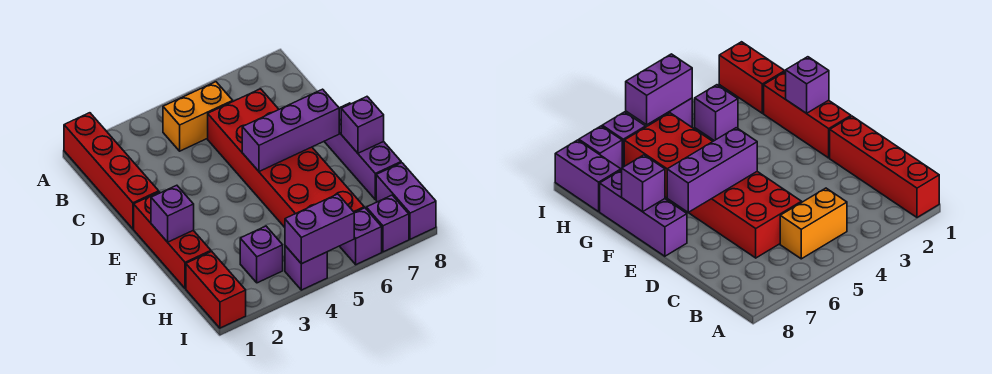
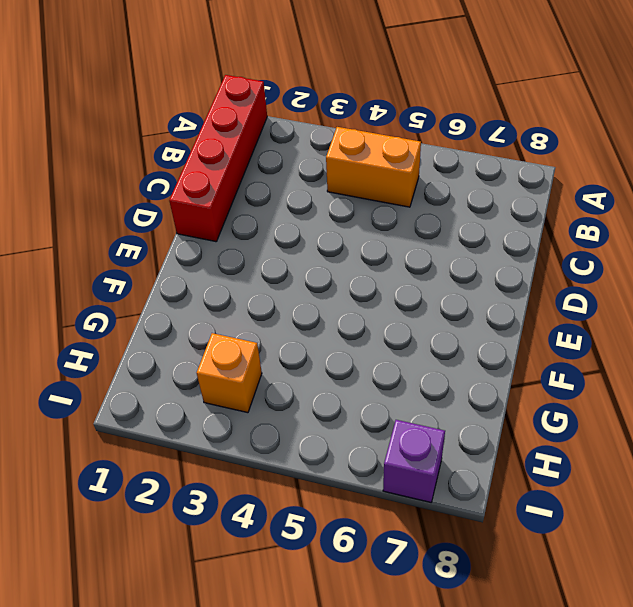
orange 1x1 brick [197,333,262,413] -> purple 1x1 brick [240,226,283,283]
none -> red 2x6 brick [208,89,364,227]
none -> red 1x3 brick [134,192,211,288]
none -> purple 1x3 brick [324,103,401,200]

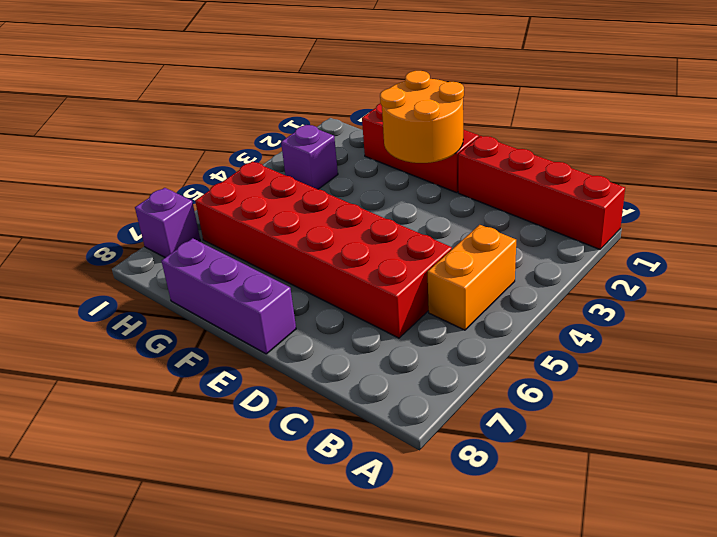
orange 2x2 round brick [380,71,464,163] -> purple 1x1 brick [151,185,194,242]
none -> red 1x2 brick [186,251,246,328]
none -> purple 1x2 brick [376,163,436,239]
none -> purple 1x1 brick [285,246,327,290]

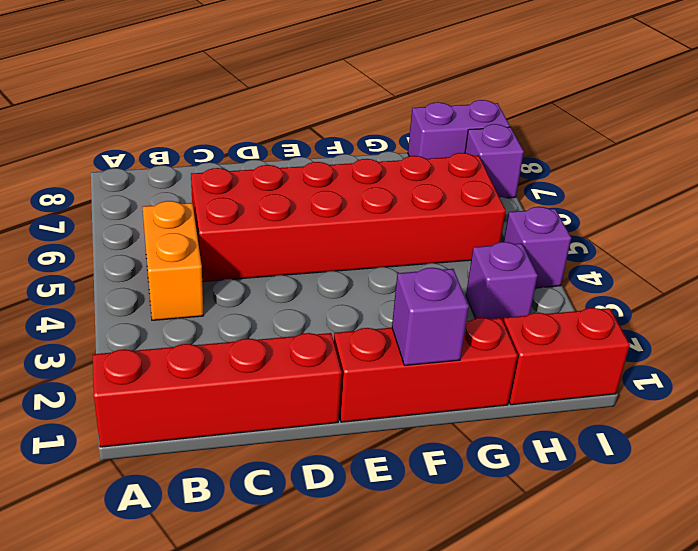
none -> purple 1x3 brick [324,103,401,200]
none -> purple 1x1 brick [340,208,382,265]
none -> purple 1x3 brick [242,89,339,172]

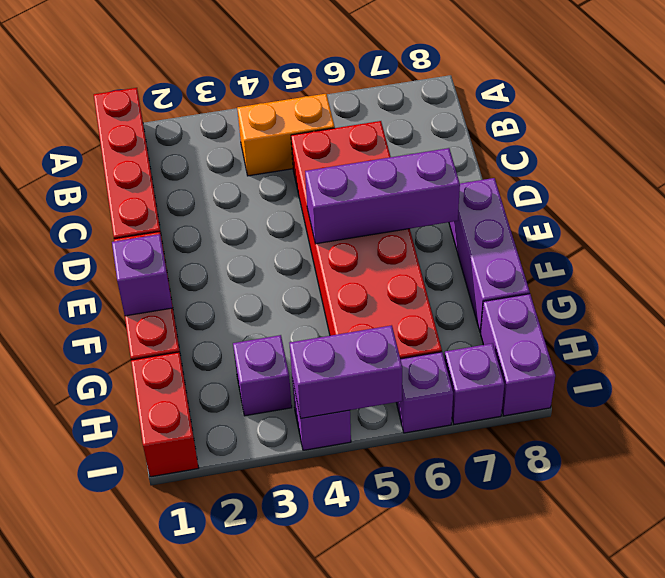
none -> purple 1x1 brick [341,97,384,153]

